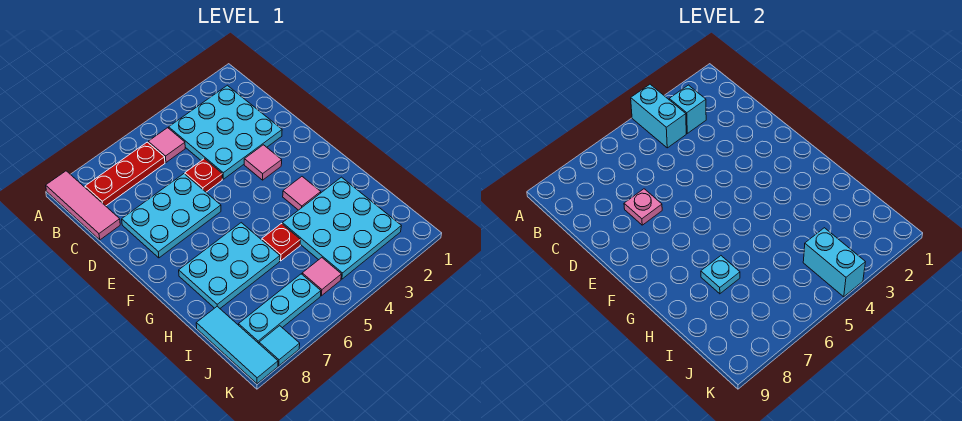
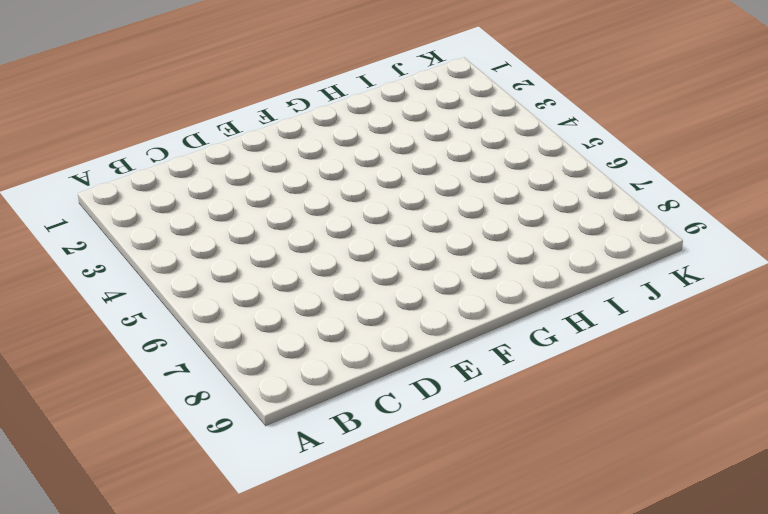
none -> pink 1x3 tile [46,171,120,240]
none -> cyan 3x3 plate [169,85,282,179]
none -> pink 1x1 tile [148,128,185,162]

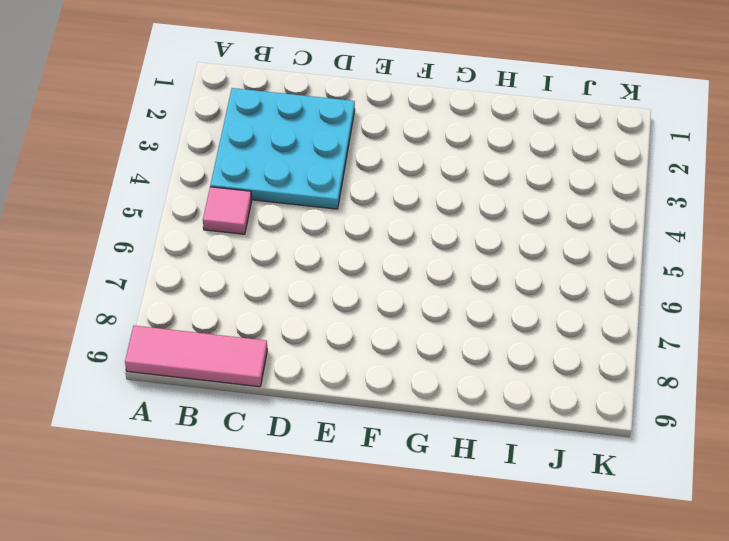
none -> red 1x3 plate [85,142,165,206]
none -> red 1x1 plate [185,159,222,192]
none -> cyan 2x3 plate [122,174,221,258]

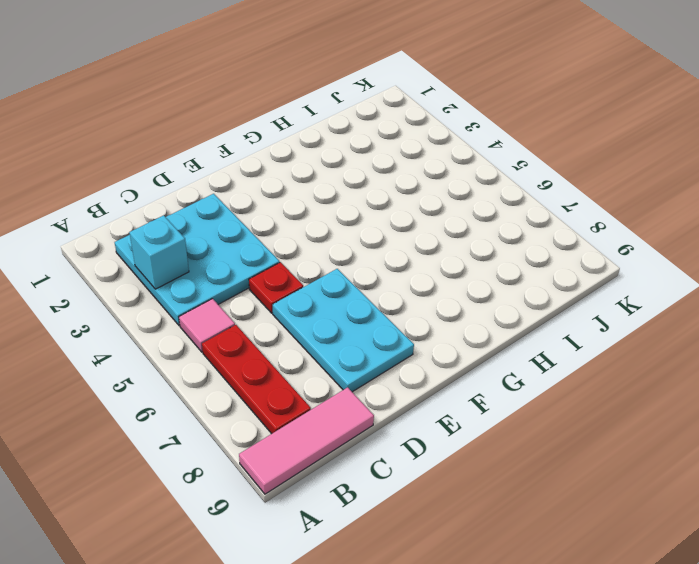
none -> pink 1x1 tile [244,145,282,180]
none -> pink 1x1 tile [283,177,321,210]
none -> cyan 2x3 plate [179,223,280,308]

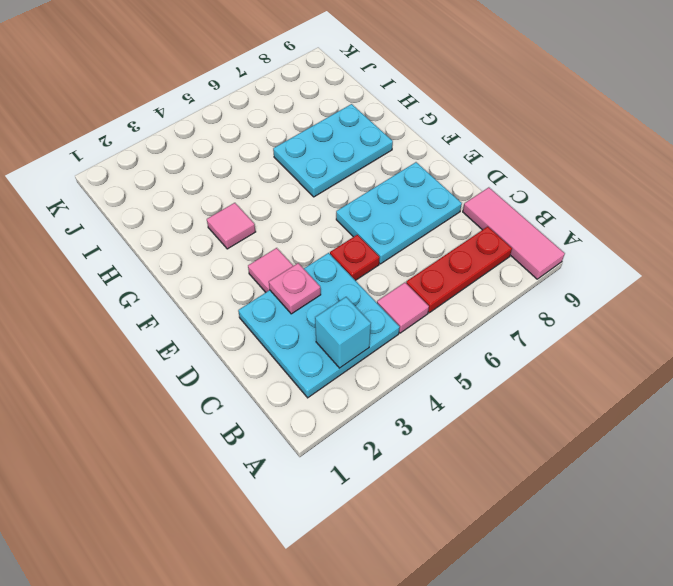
pink 1x1 plate [269,263,321,314] -> pink 1x1 plate moved to [624,189,662,225]
none -> cyan 3x3 plate [282,177,401,279]
none -> red 1x1 plate [262,224,300,261]
none -> cyan 1x3 tile [196,306,278,384]

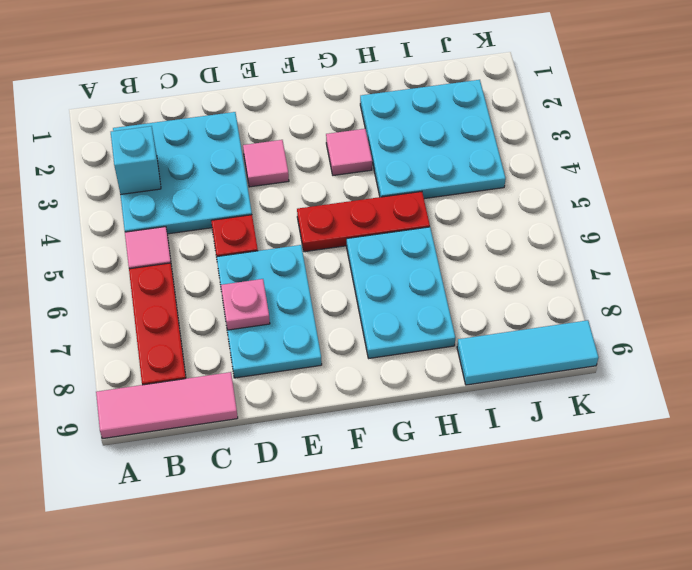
red 1x3 plate [297,192,430,252] -> red 1x1 plate [262,224,300,261]
none -> pink 1x1 tile [302,258,341,296]
none -> cyan 1x3 plate [239,274,321,343]
none -> cyan 1x1 tile [259,326,300,366]

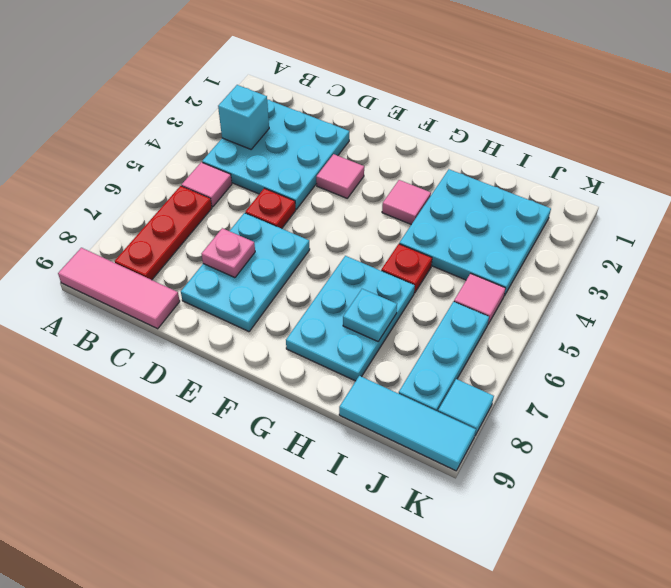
none -> cyan 1x2 brick [631,84,686,148]
none -> cyan 1x2 brick [803,228,865,297]

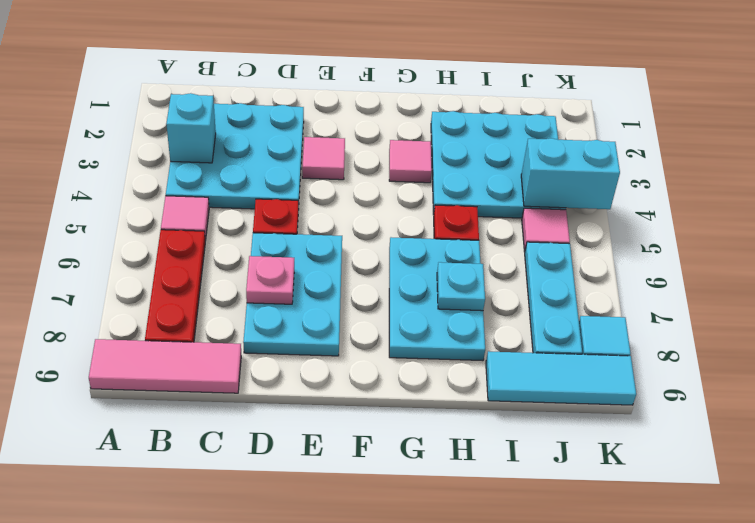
none -> cyan 1x2 brick [631,84,686,148]

